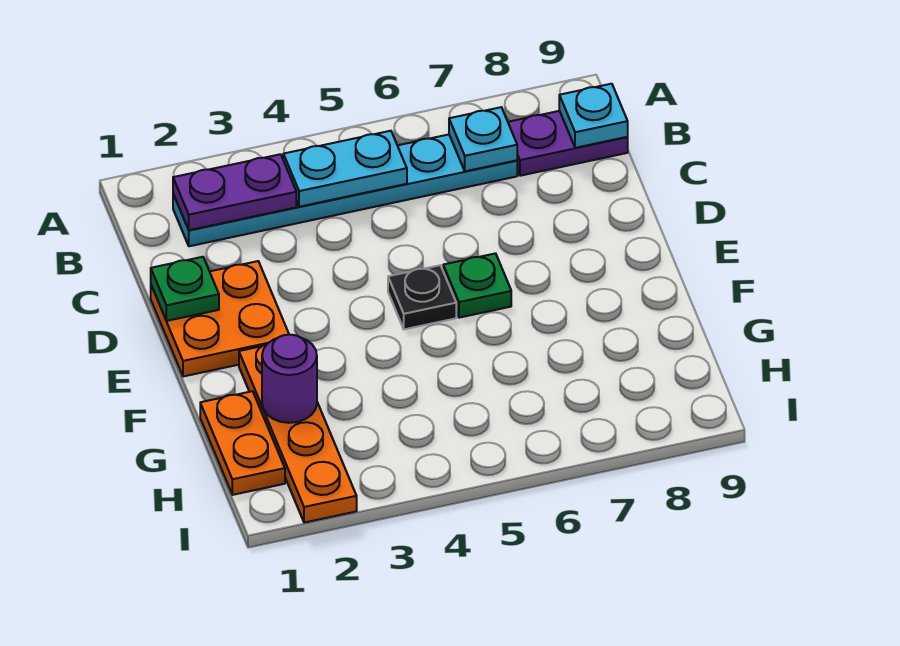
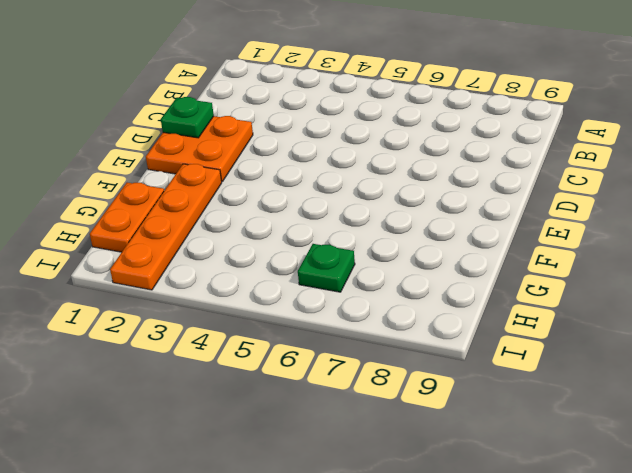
green 1x1 plate [298,244,355,292] -> green 1x1 plate moved to [443,253,511,318]
none -> cyan 1x6 plate [173,135,517,246]
none -> purple 1x2 plate [508,111,628,176]
none -> black 1x1 plate [388,265,456,329]

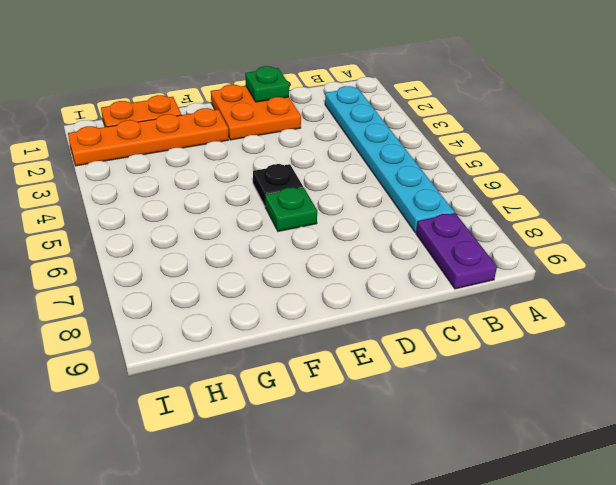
none -> purple 1x2 plate [173,154,296,230]
none -> cyan 1x2 plate [283,131,407,207]
none -> cyan 1x1 plate [449,107,517,171]

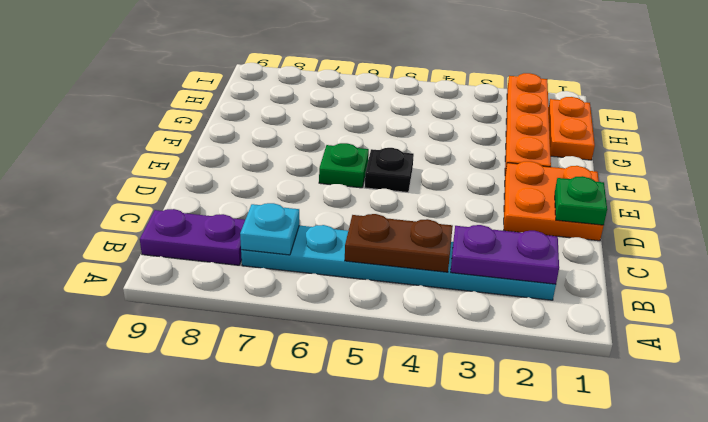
brown 1x2 plate [345,214,453,272] -> cyan 1x2 plate [283,131,407,207]
none -> cyan 1x1 plate [559,84,628,148]
none -> purple 1x1 round brick [262,335,317,423]

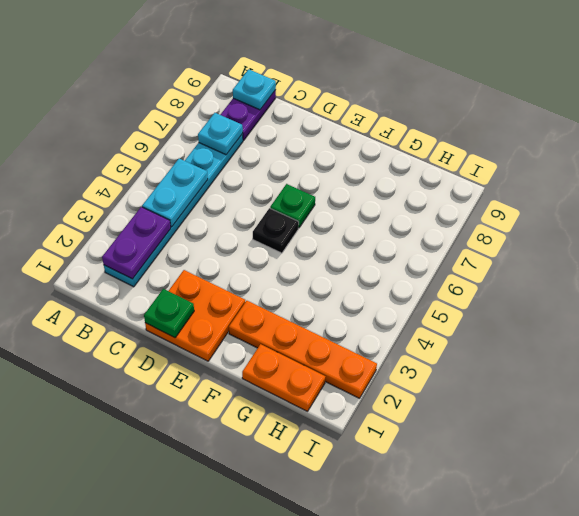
none -> purple 1x1 round brick [262,335,317,423]

